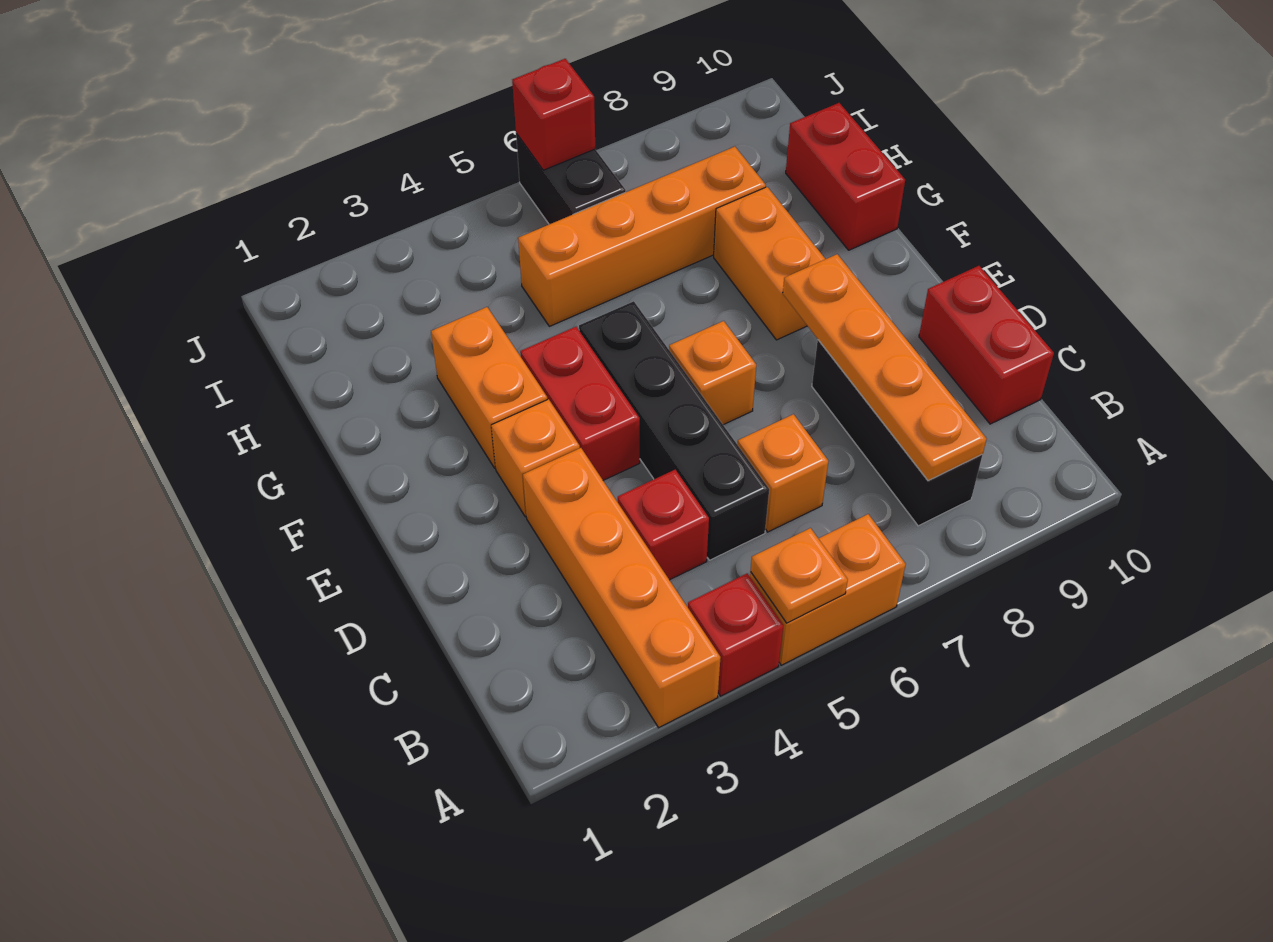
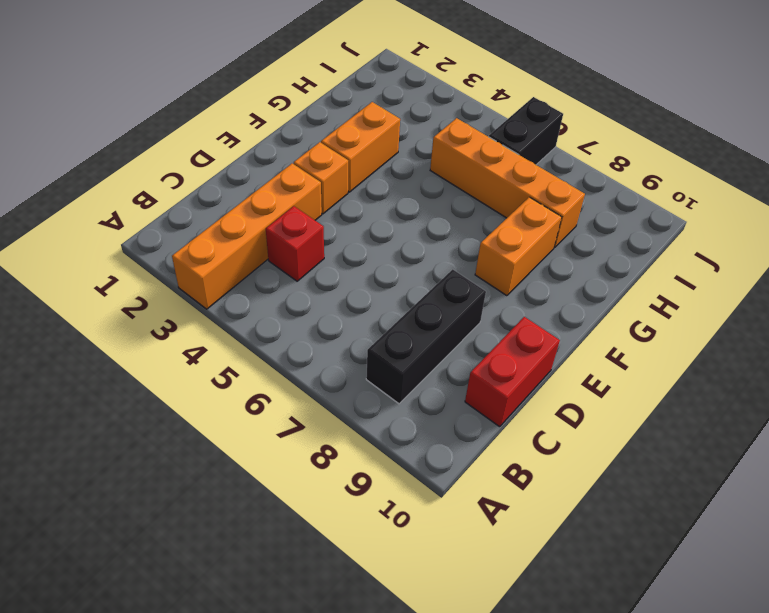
none -> red 1x1 brick [688,573,784,696]
none -> orange 1x2 brick [750,514,906,665]
none -> black 1x4 brick [579,301,769,560]

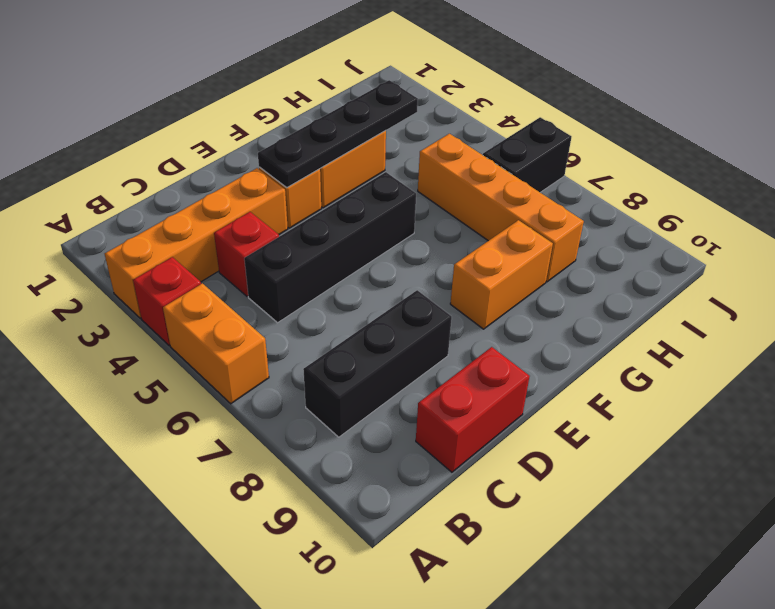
black 1x4 plate [258,80,418,188] -> none
none -> orange 1x1 brick [738,414,828,532]
none -> red 1x2 brick [520,327,640,480]
none -> orange 1x1 brick [669,321,756,425]

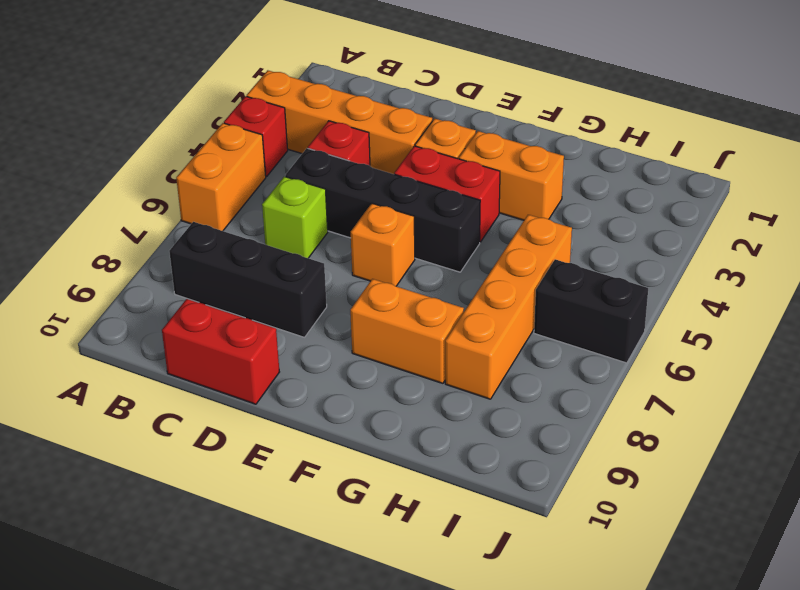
lime 1x1 brick [262,177,328,258] -> orange 1x1 brick [738,414,828,532]
none -> red 1x2 brick [786,103,905,250]
none -> orange 1x1 plate [751,528,848,623]
none -> orange 1x4 plate [783,254,987,481]

